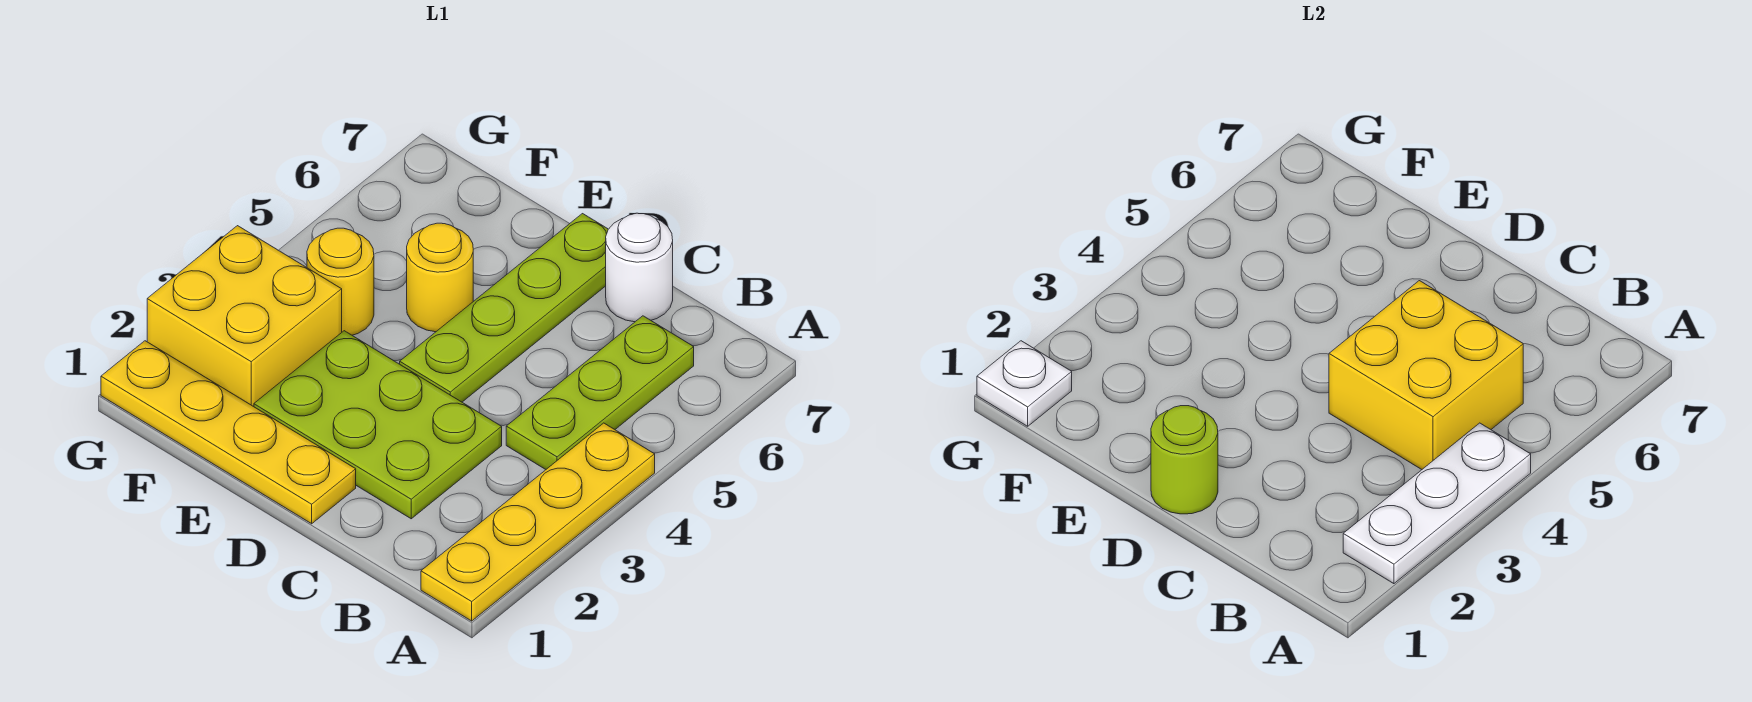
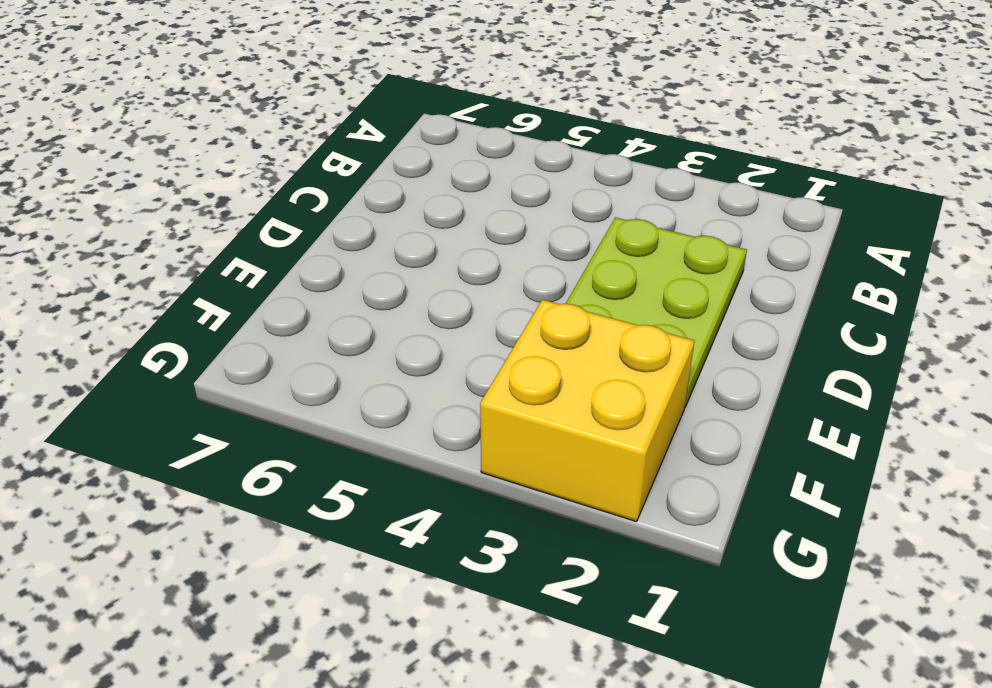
none -> yellow 1x4 plate [421,423,655,621]
none -> lime 1x3 plate [506,316,694,469]
none -> white 1x1 round brick [606,213,673,322]

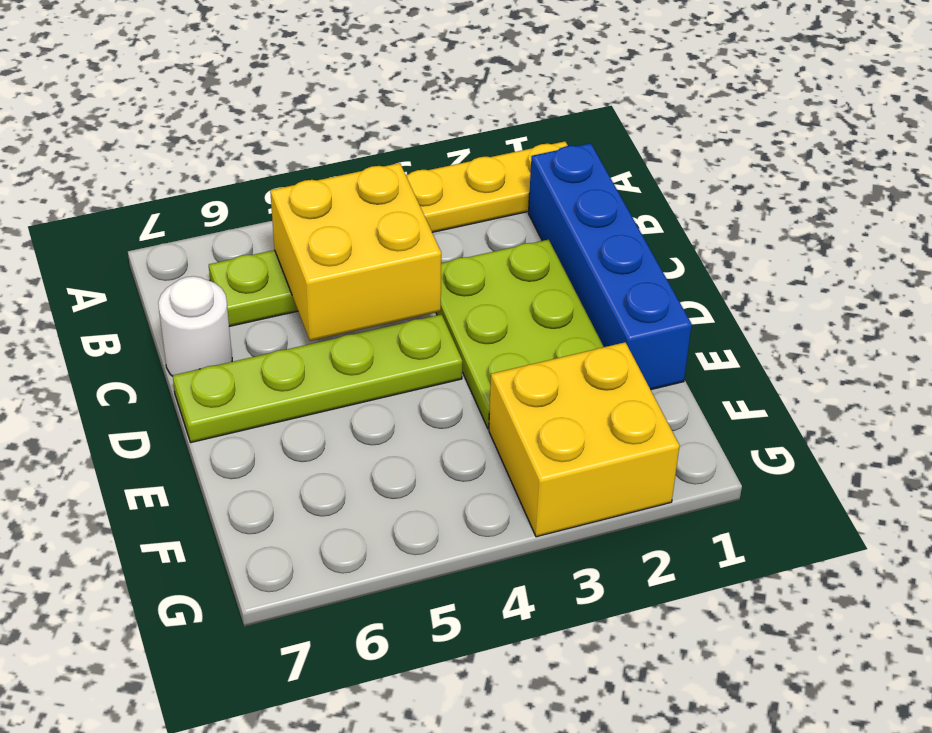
blue 1x4 brick [528,143,692,390] -> yellow 1x4 plate [101,341,356,524]
none -> yellow 1x1 round brick [407,223,473,332]
none -> yellow 1x1 round brick [307,228,374,335]
none -> white 1x3 plate [1343,423,1531,584]

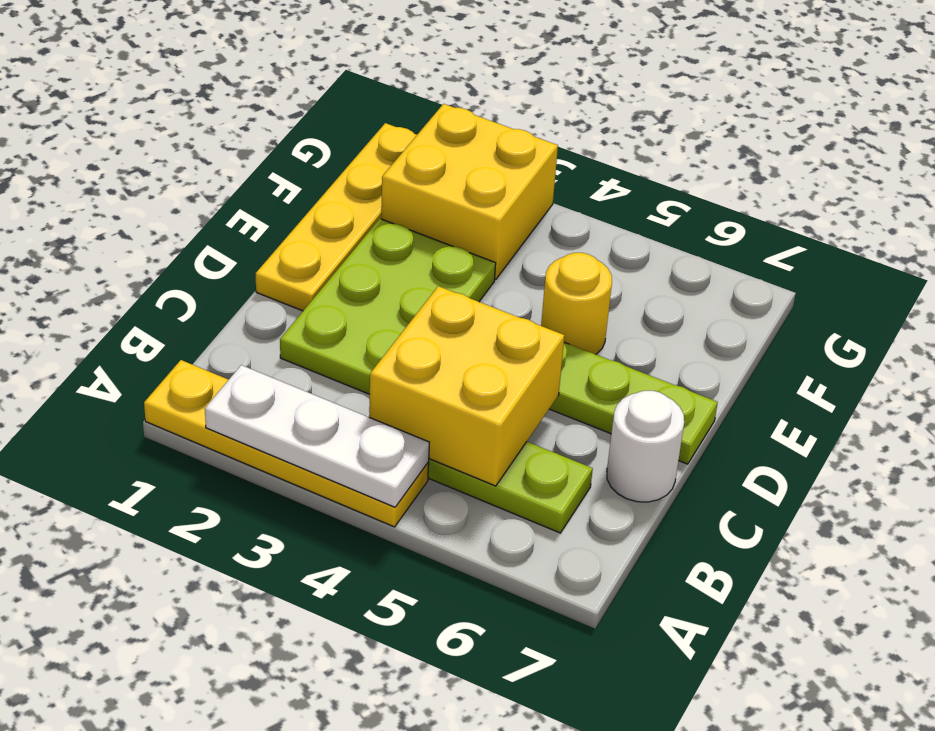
none -> yellow 1x1 round brick [307,228,374,335]
none -> lime 1x1 round brick [1151,406,1218,514]
none -> white 1x1 plate [977,341,1072,426]

